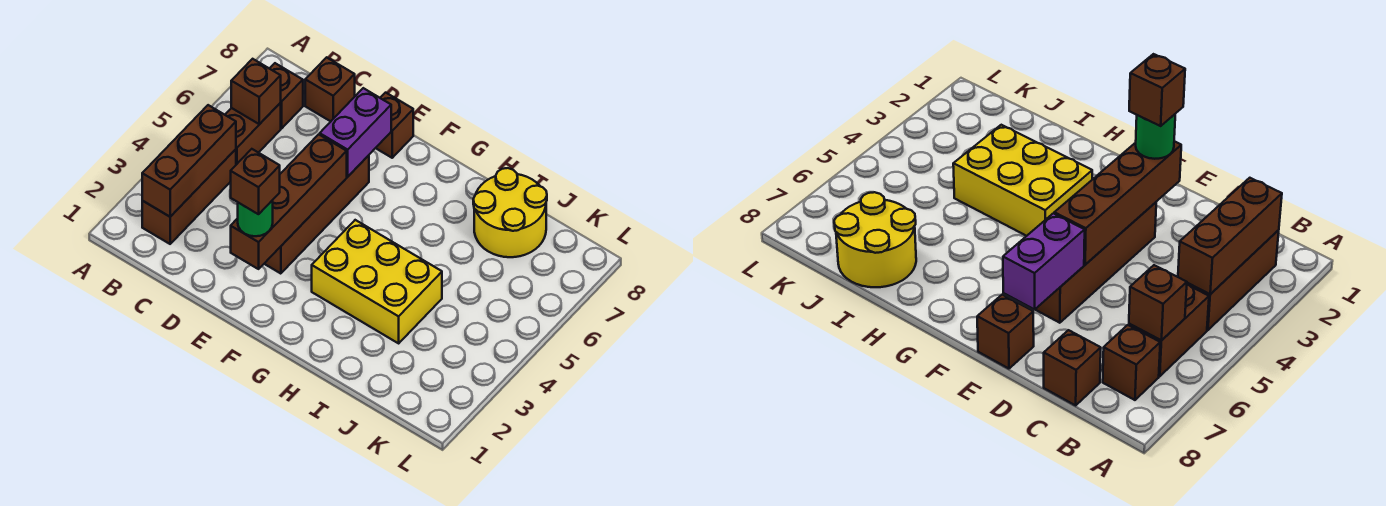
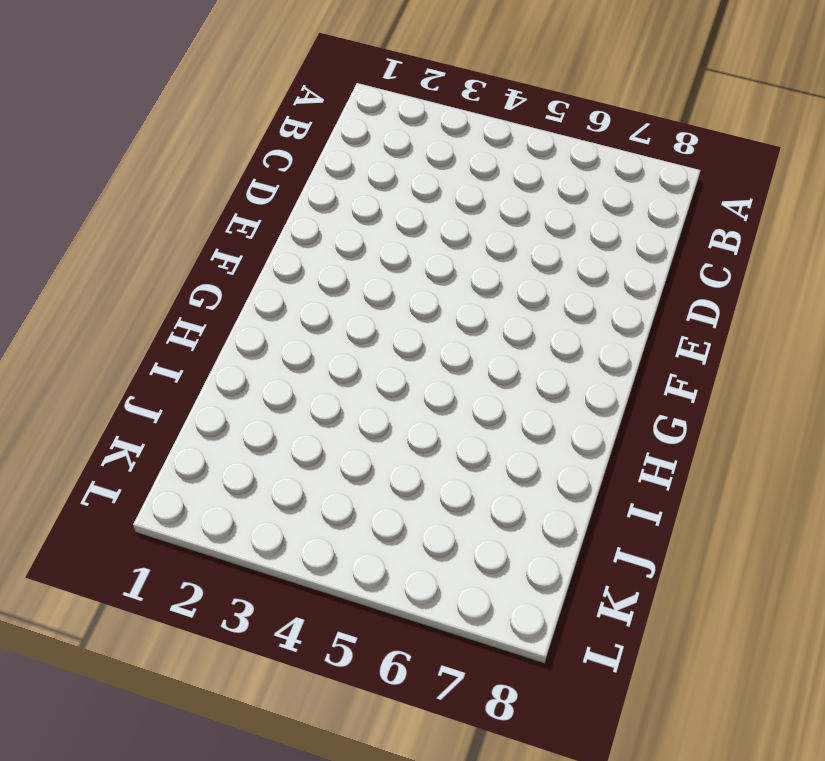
none -> brown 1x3 brick [142,149,236,244]
none -> brown 1x2 brick [225,103,281,165]
none -> brown 1x1 brick [269,63,303,128]

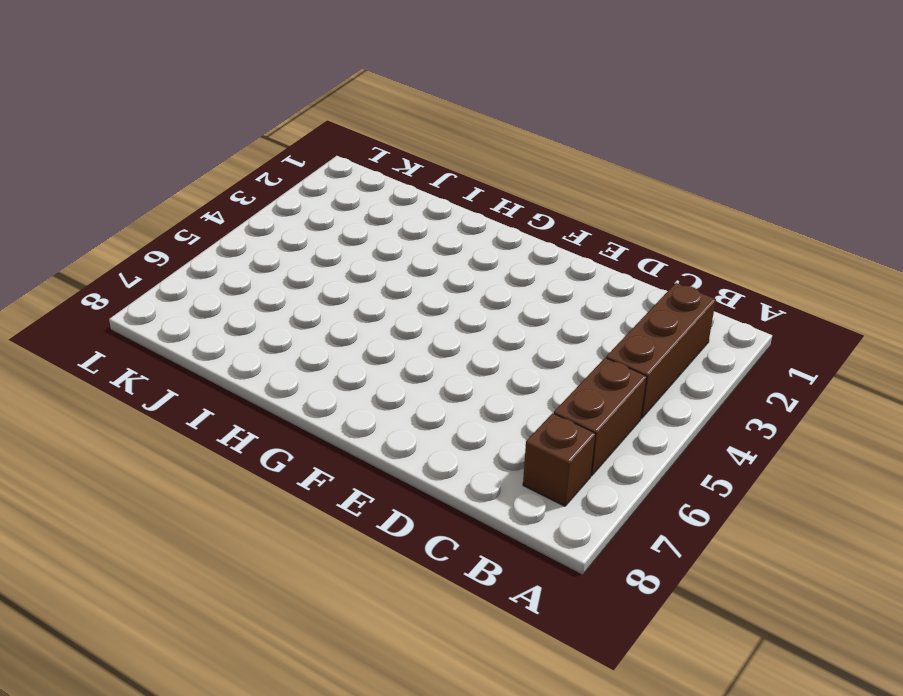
none -> brown 1x1 brick [305,57,355,121]
none -> brown 1x4 brick [264,155,369,274]
none -> brown 1x1 brick [376,93,413,158]

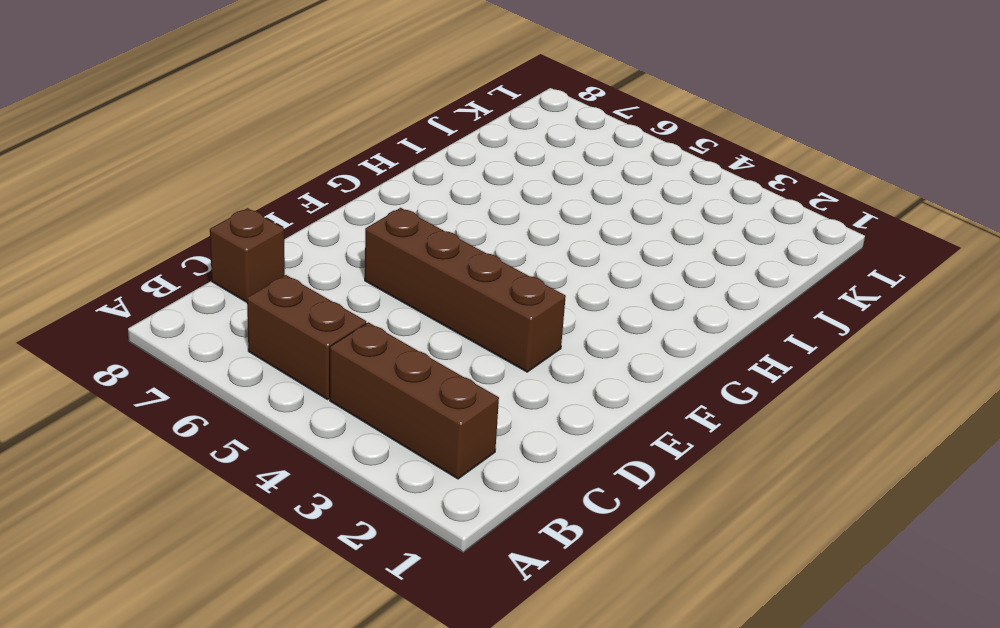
none -> brown 1x1 brick [269,63,303,128]
none -> brown 1x1 brick [376,93,413,158]
none -> yellow 2x3 brick [312,220,442,343]

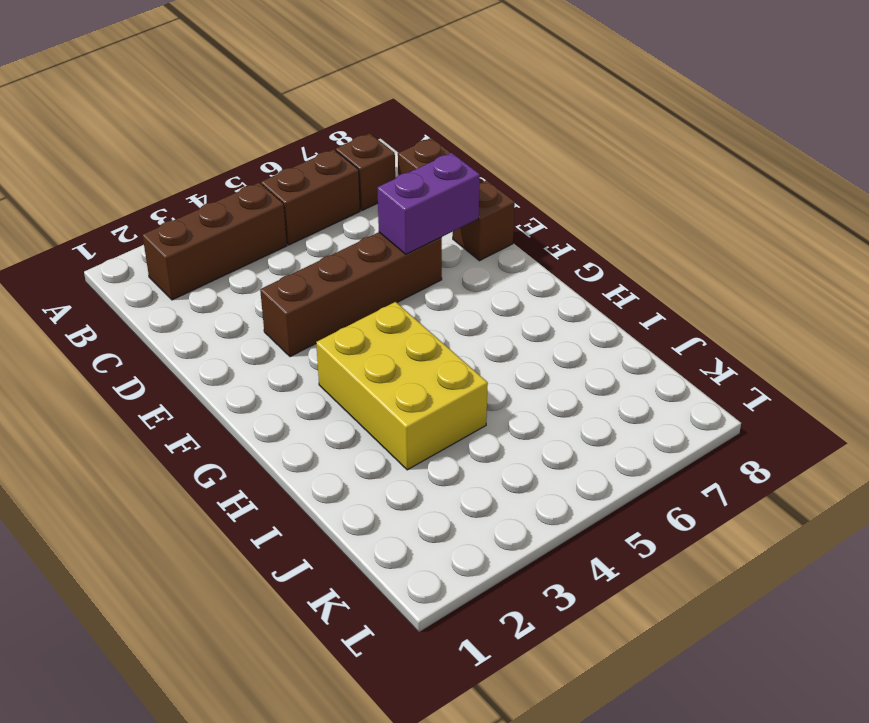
none -> yellow 2x2 round brick [473,168,547,257]
none -> brown 1x3 brick [142,105,236,217]
none -> brown 1x1 brick [231,59,281,124]

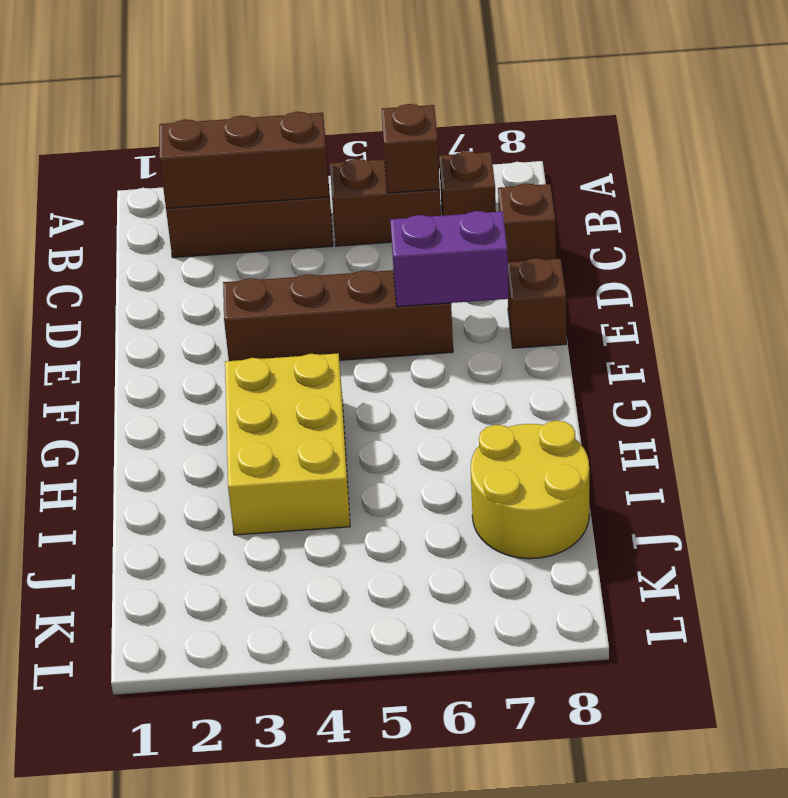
none -> brown 1x4 brick [231,134,347,269]
none -> green 1x1 round brick [238,200,273,236]
none -> brown 1x1 brick [231,149,280,214]

